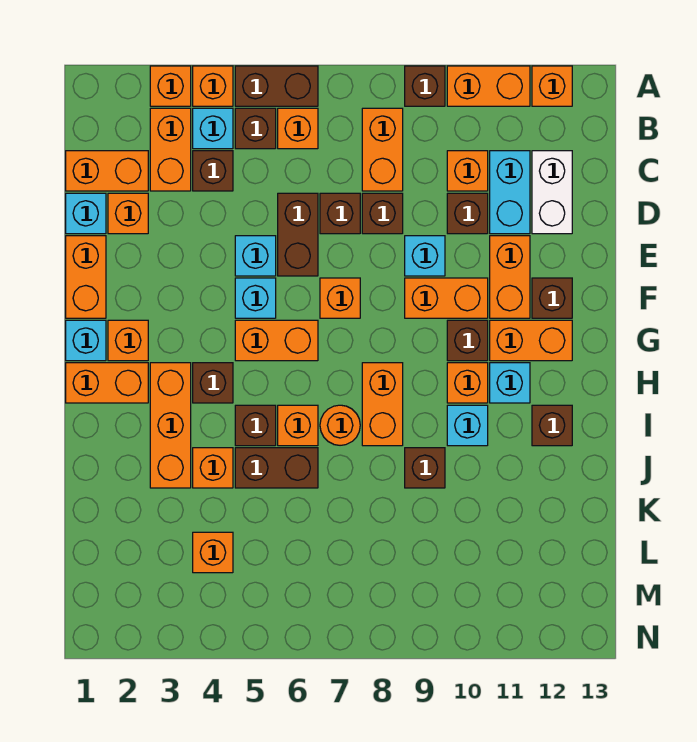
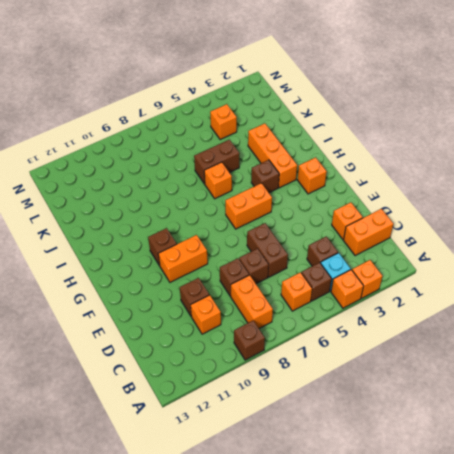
none -> brown 1x2 brick [235,66,318,106]
none -> orange 1x2 brick [447,66,530,106]
none -> orange 1x1 brick [532,66,572,106]
none -> orange 1x2 brick [150,108,191,191]

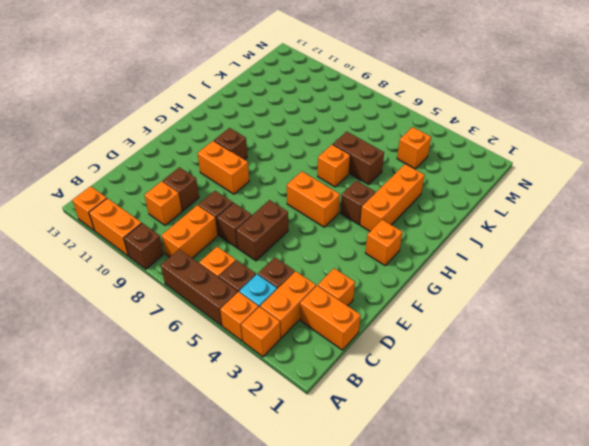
brown 1x3 brick [161,250,237,326] -> brown 1x2 brick [235,66,318,106]
none -> cyan 1x2 brick [490,151,530,234]
none -> white 1x2 brick [532,151,572,234]
none -> cyan 1x1 brick [66,193,106,234]
none -> orange 1x2 brick [66,236,106,318]

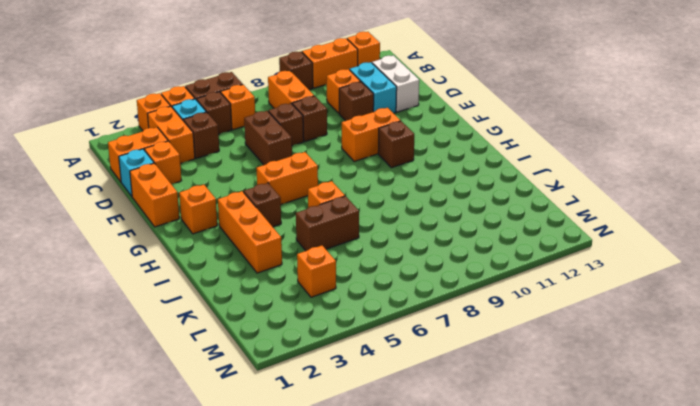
none -> cyan 1x1 brick [235,236,276,276]
none -> cyan 1x1 brick [405,236,445,276]
none -> orange 1x2 brick [490,236,530,318]
none -> cyan 1x1 brick [235,278,276,318]

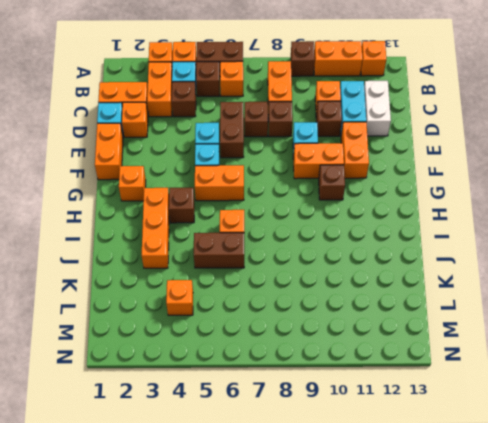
none -> orange 1x1 brick [320,278,360,318]
none -> brown 1x1 brick [532,278,572,318]
none -> cyan 1x1 brick [66,320,106,361]
none -> orange 1x2 brick [490,320,572,361]

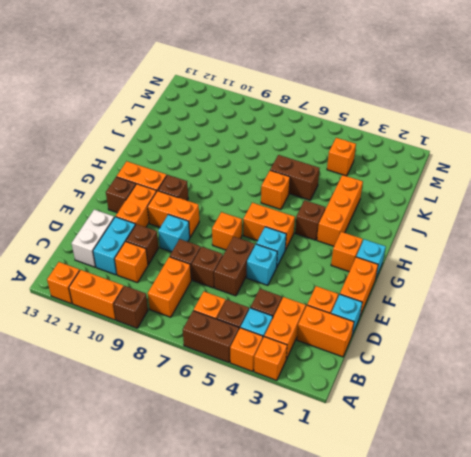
none -> orange 1x2 brick [66,363,148,403]
none -> orange 1x2 brick [362,363,403,446]
none -> orange 1x1 brick [447,363,488,403]
none -> cyan 1x1 brick [490,363,530,403]

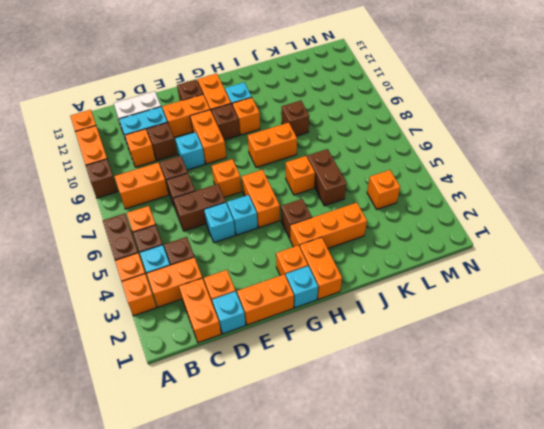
none -> brown 1x1 brick [235,405,276,446]
none -> orange 1x1 round brick [320,405,360,445]
none -> cyan 1x1 brick [447,405,488,446]
none -> brown 1x1 brick [532,405,572,446]

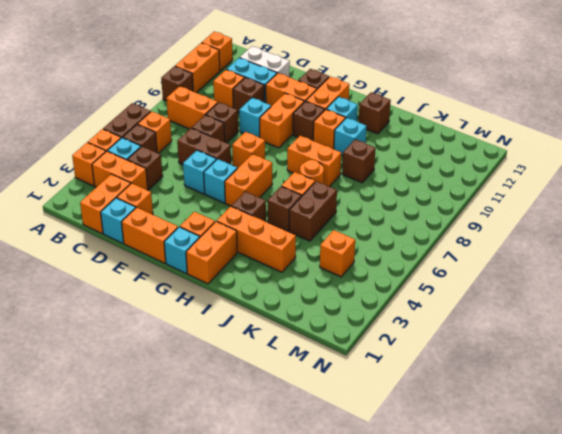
none -> orange 1x1 brick [193,448,233,488]

